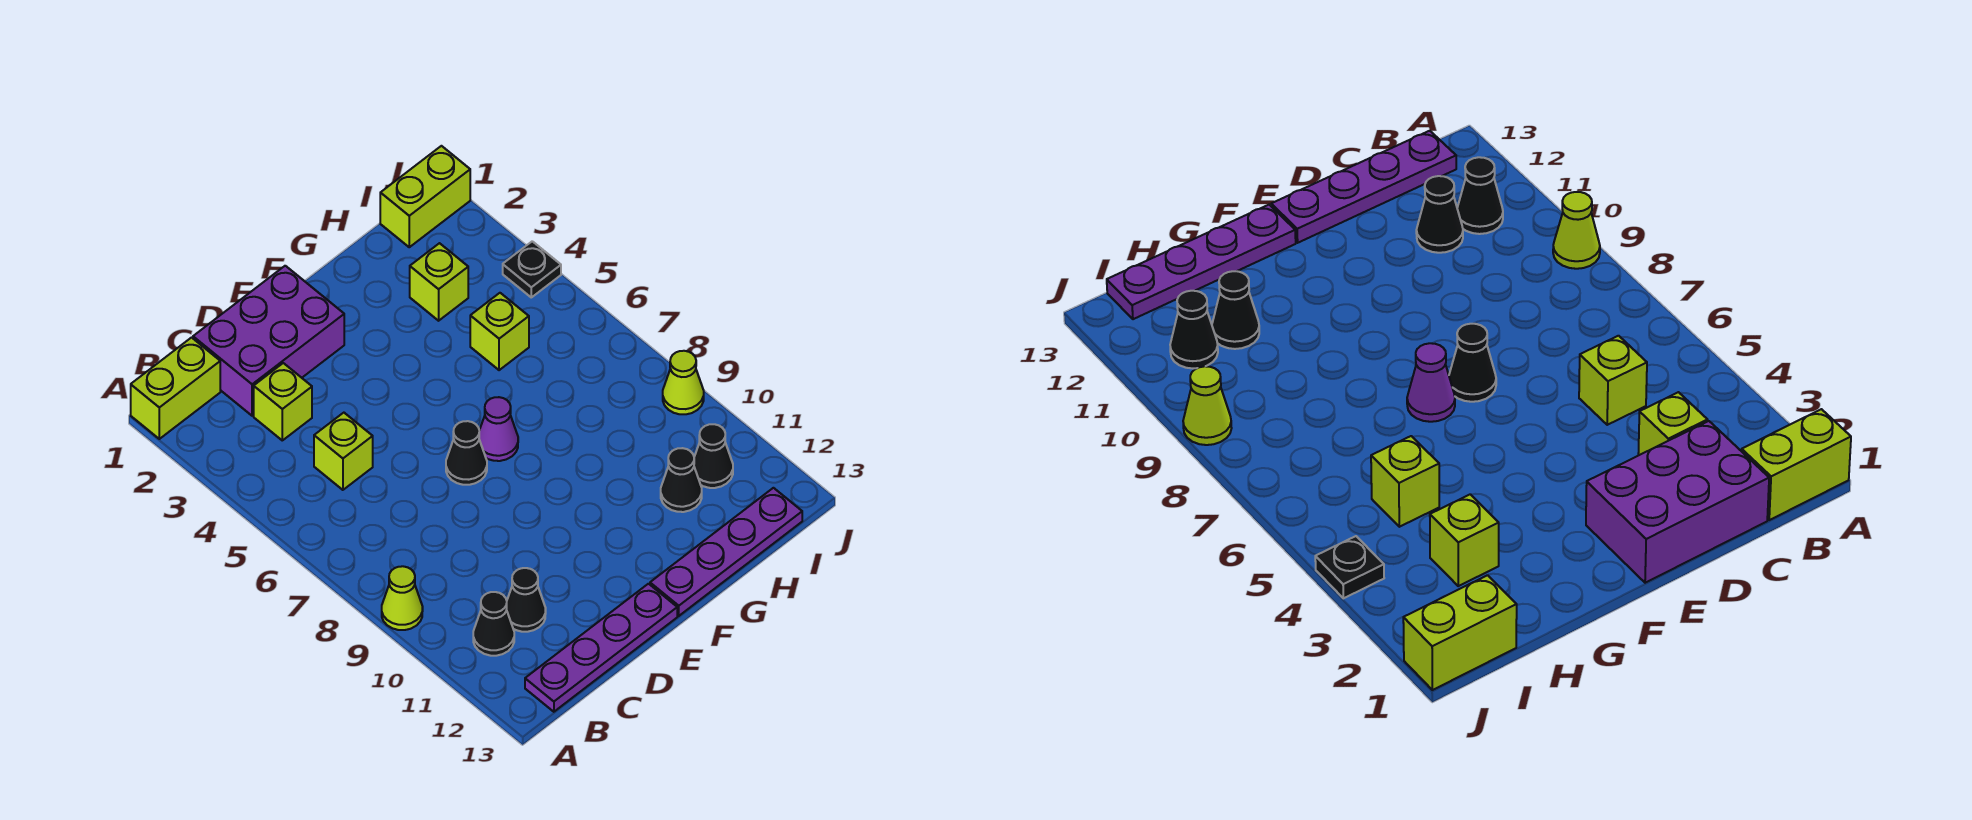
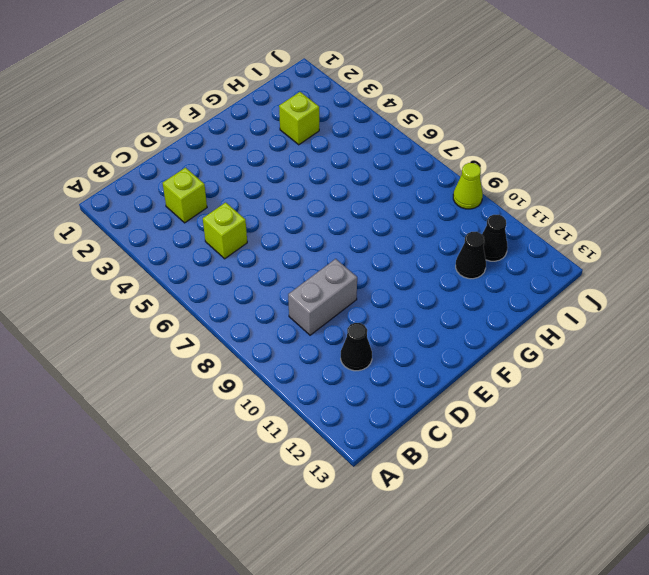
grey 1x2 brick [288,259,357,335] -> none
none -> lime 1x2 brick [131,338,220,439]
none -> lime 1x1 cone [382,566,423,630]
none -> black 1x1 cone [473,592,514,656]

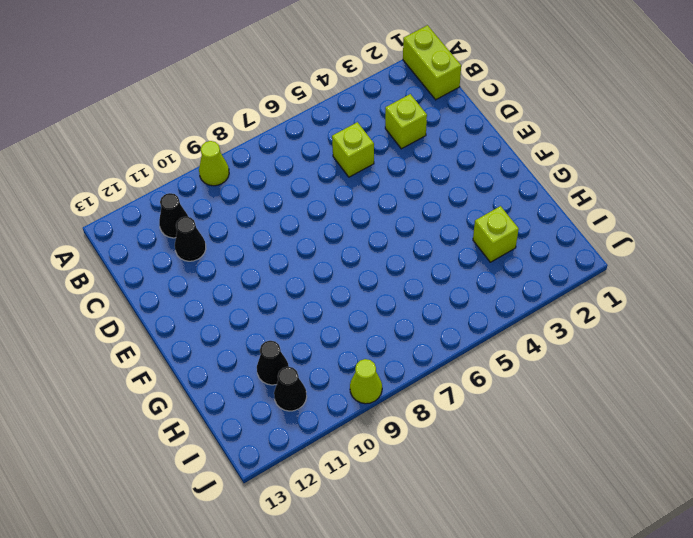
none -> purple 1x4 plate [525,584,677,712]
none -> purple 2x3 brick [193,266,344,416]
none -> black 1x1 cone [446,421,487,485]

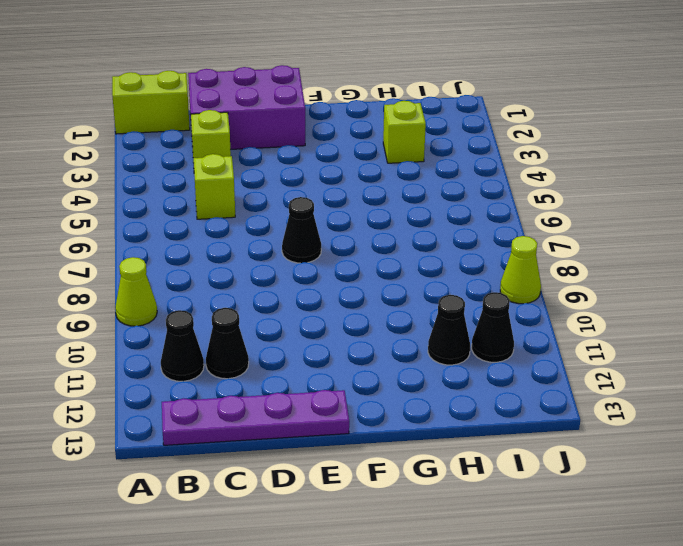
none -> purple 1x1 cone [479,397,518,461]
none -> purple 1x4 plate [650,488,802,616]
none -> lime 1x1 brick [470,293,529,370]

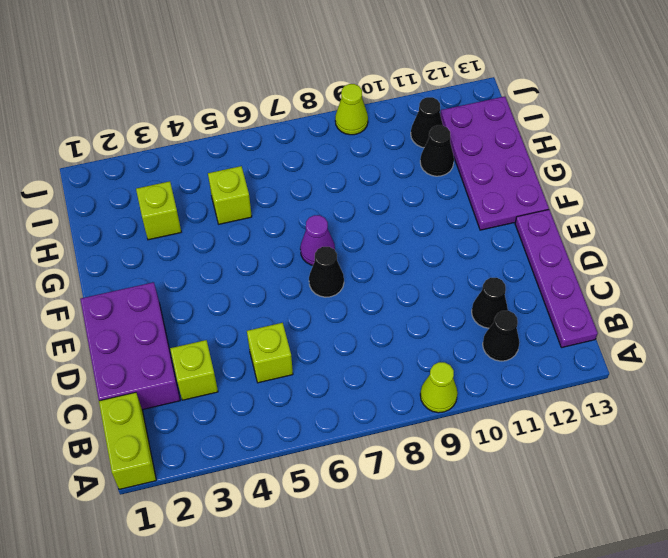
purple 2x4 plate [440,96,549,230] -> purple 1x4 plate [650,488,802,616]
none -> lime 1x2 brick [380,146,470,247]
none -> black 1x1 plate [503,241,561,297]

